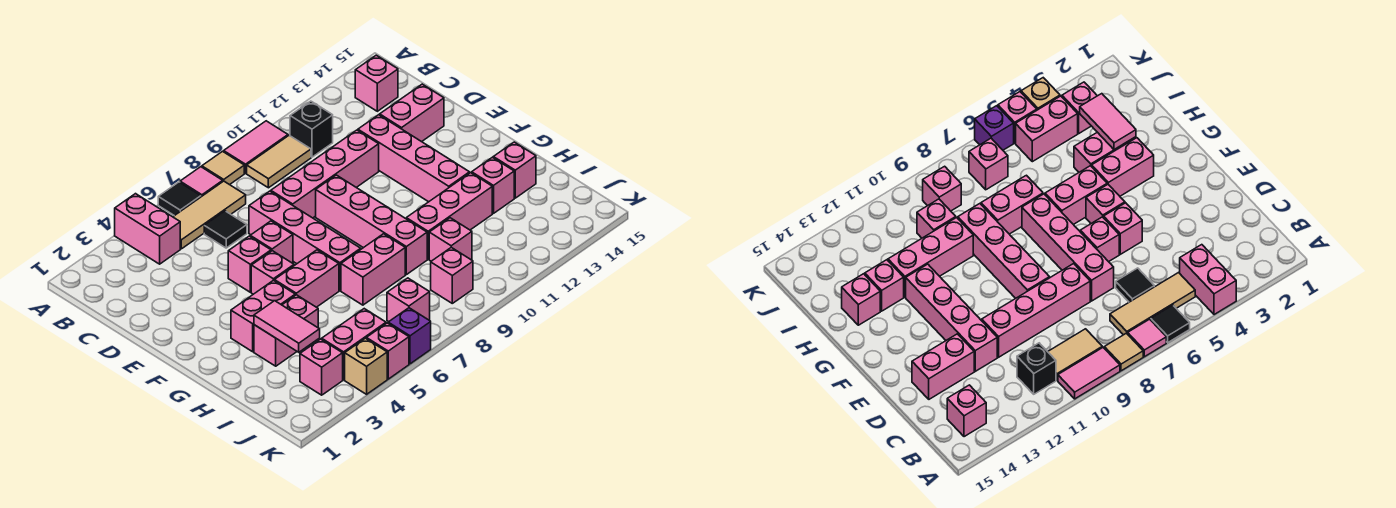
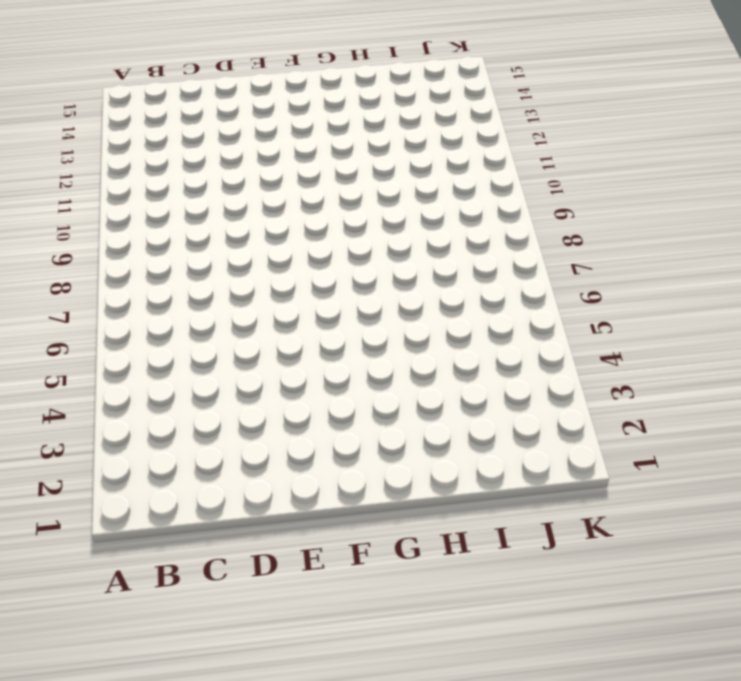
none -> pink 1x2 brick [115,194,180,264]
none -> black 1x1 tile [158,182,201,216]
none -> pink 1x1 tile [180,167,223,197]
none -> tan 1x1 tile [202,151,244,185]

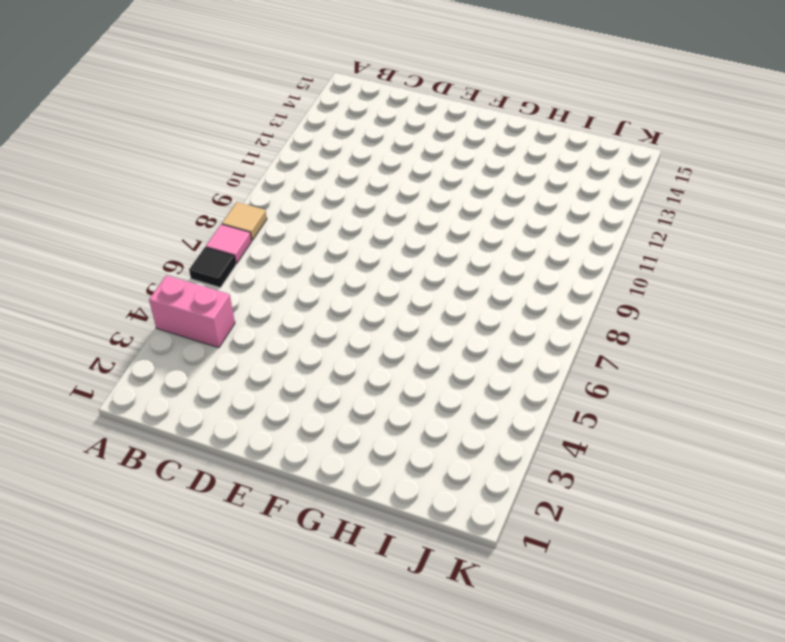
none -> pink 1x2 tile [224,121,288,173]
none -> tan 1x3 tile [173,181,246,249]
none -> tan 1x2 tile [247,135,311,188]
none -> black 1x1 brick [290,101,333,157]

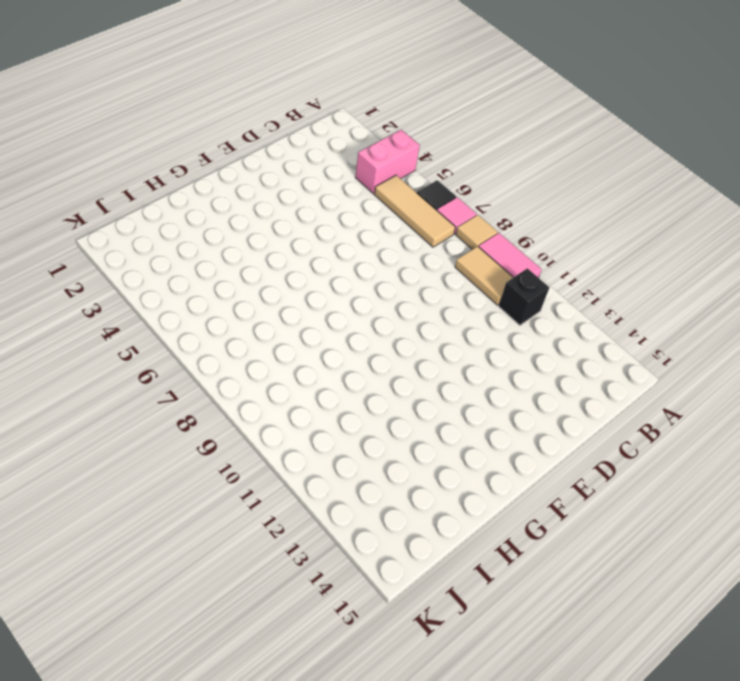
none -> pink 1x1 brick [355,55,398,111]
none -> black 1x1 tile [204,211,247,248]
none -> pink 1x4 brick [249,191,361,291]
none -> pink 1x4 brick [271,130,379,218]

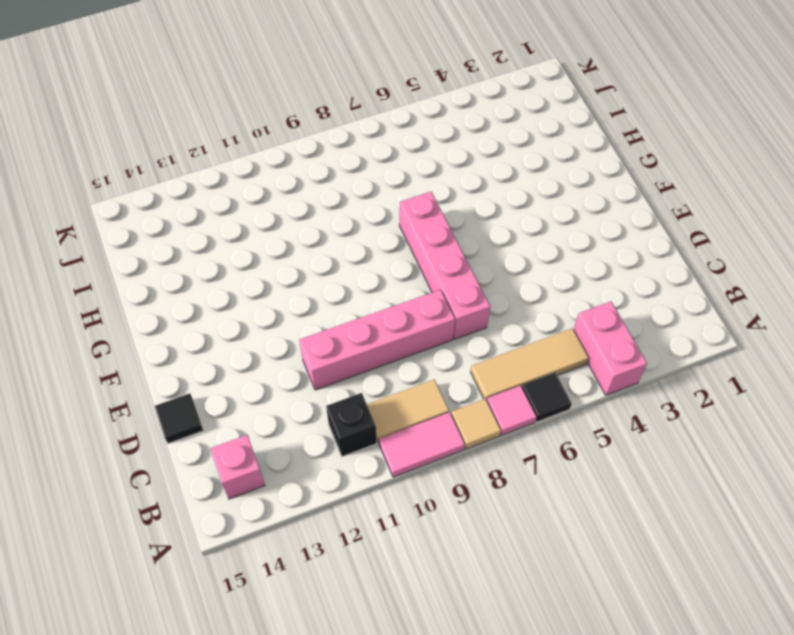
black 1x1 tile [155,393,203,443] -> black 1x1 tile moved to [204,211,247,248]
none -> pink 1x4 brick [358,115,470,202]
none -> pink 1x2 brick [380,84,444,142]
none -> pink 1x1 brick [228,236,271,292]
none -> pink 1x1 brick [250,221,293,263]

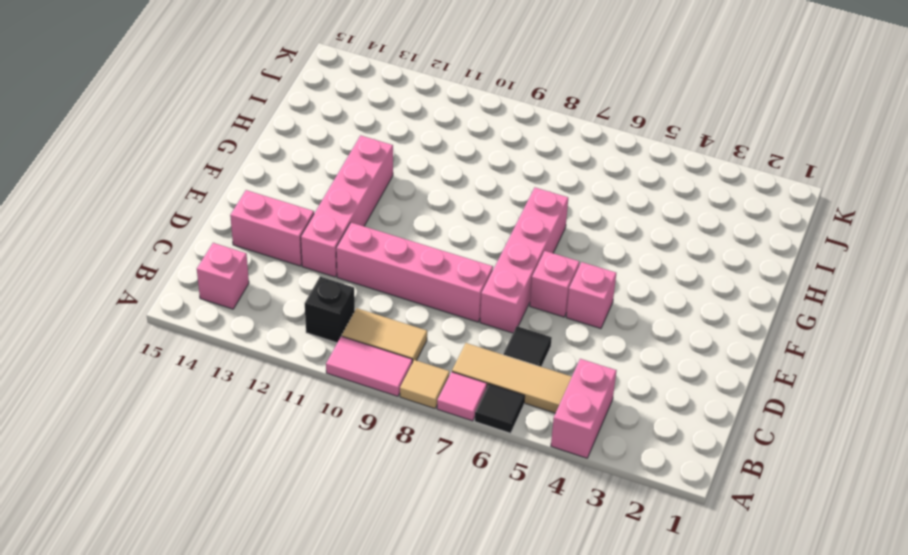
none -> pink 1x4 brick [316,175,427,275]
none -> pink 1x1 brick [251,251,294,294]
none -> pink 1x2 brick [231,280,295,352]
none -> pink 1x2 brick [274,250,339,307]

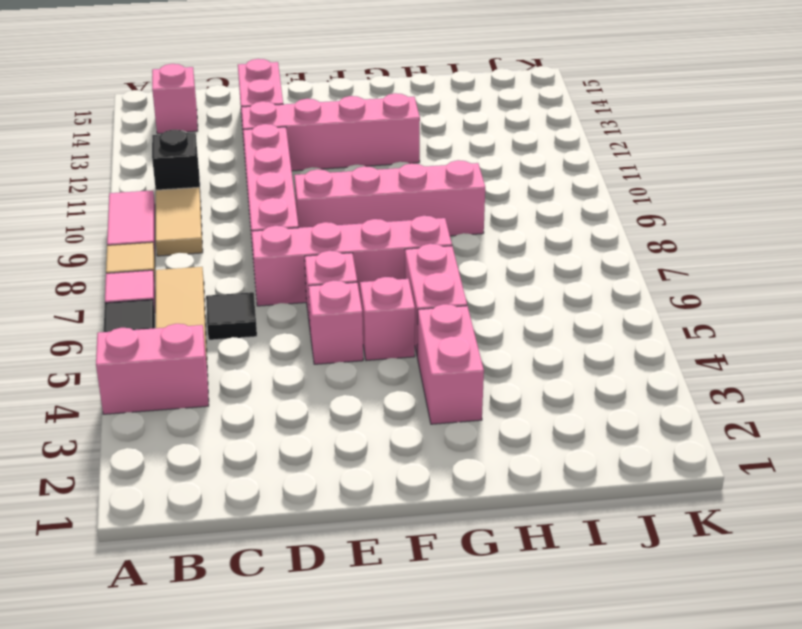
none -> pink 1x2 brick [254,295,318,366]
none -> pink 1x2 brick [341,234,405,305]
none -> pink 1x3 brick [406,173,492,259]
none -> pink 1x1 brick [472,157,514,213]

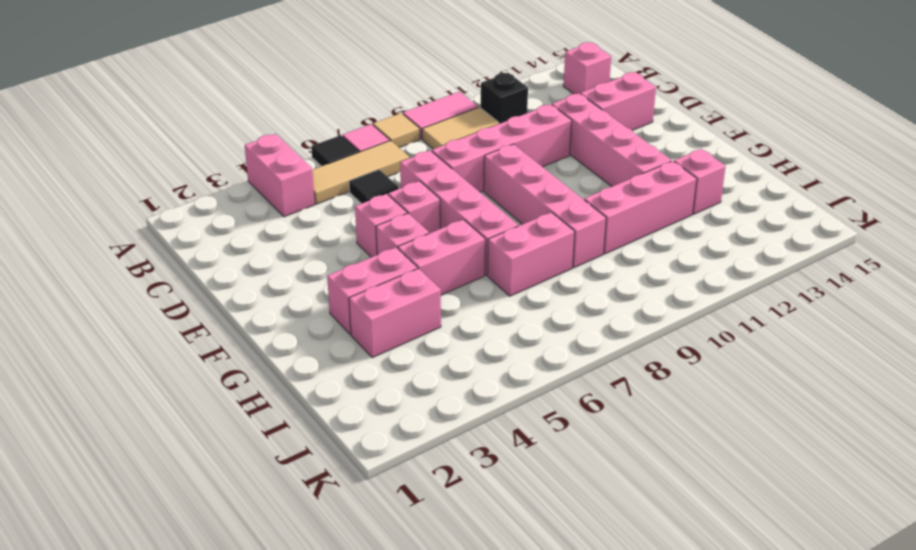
none -> pink 1x1 brick [493,142,536,198]
none -> pink 1x1 brick [429,218,472,261]
none -> pink 1x1 brick [300,339,343,395]
none -> pink 1x2 brick [322,309,386,380]

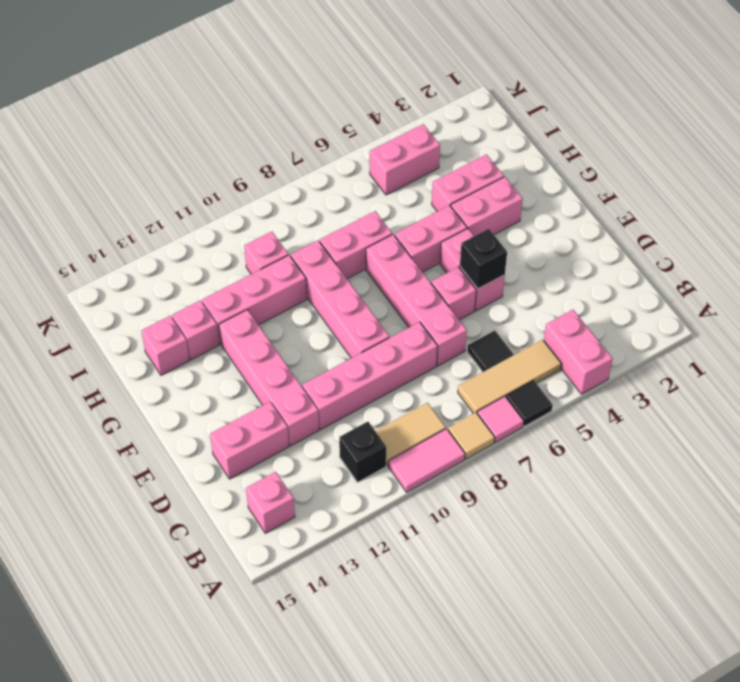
black 1x1 brick [460,229,507,289] -> none
none -> pink 1x1 brick [300,339,343,395]
none -> pink 1x1 brick [387,278,430,321]
none -> pink 1x1 brick [431,247,473,303]
none -> tan 1x1 brick [345,338,387,394]

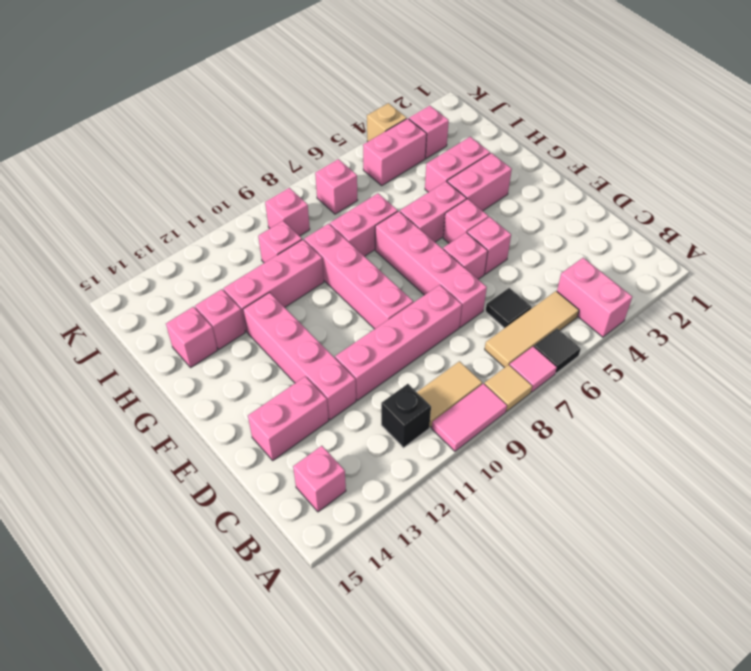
none -> pink 1x1 brick [366,323,409,379]
none -> purple 1x1 brick [388,308,431,364]
none -> pink 1x2 tile [254,301,320,352]

